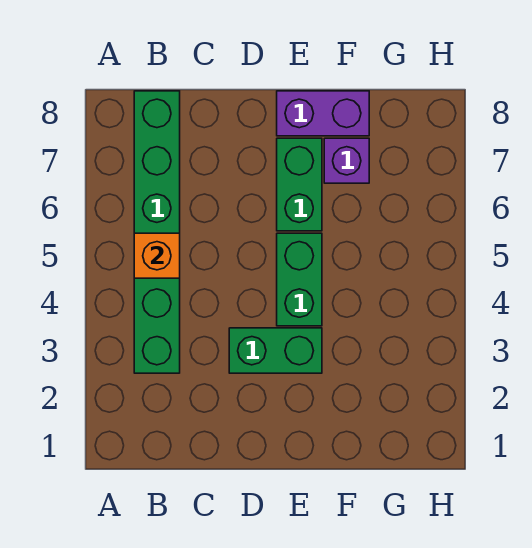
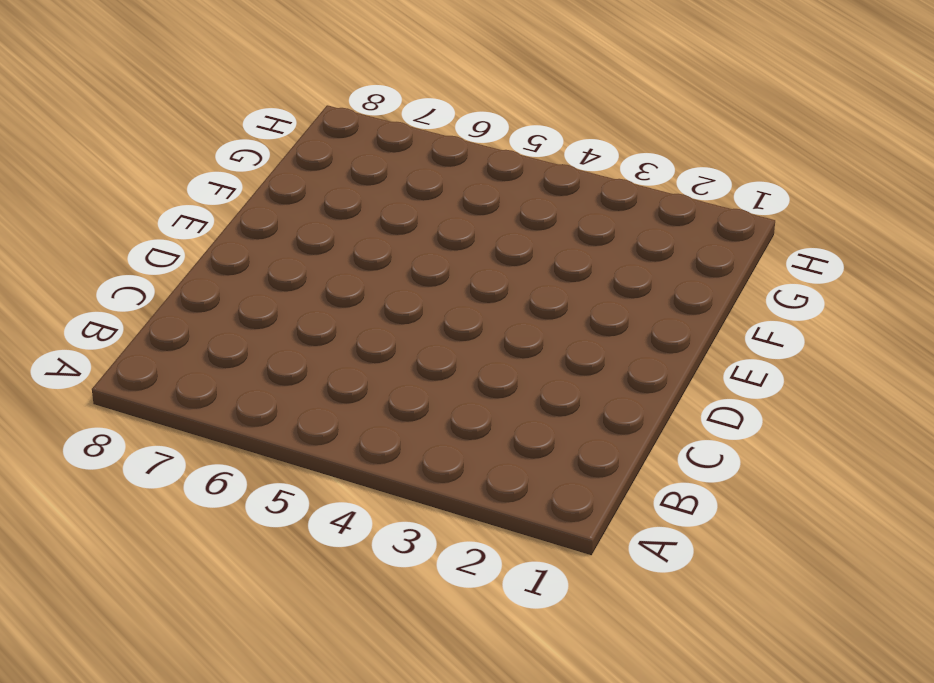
none -> green 1x6 brick [134,91,180,373]
none -> green 1x2 brick [229,328,322,373]

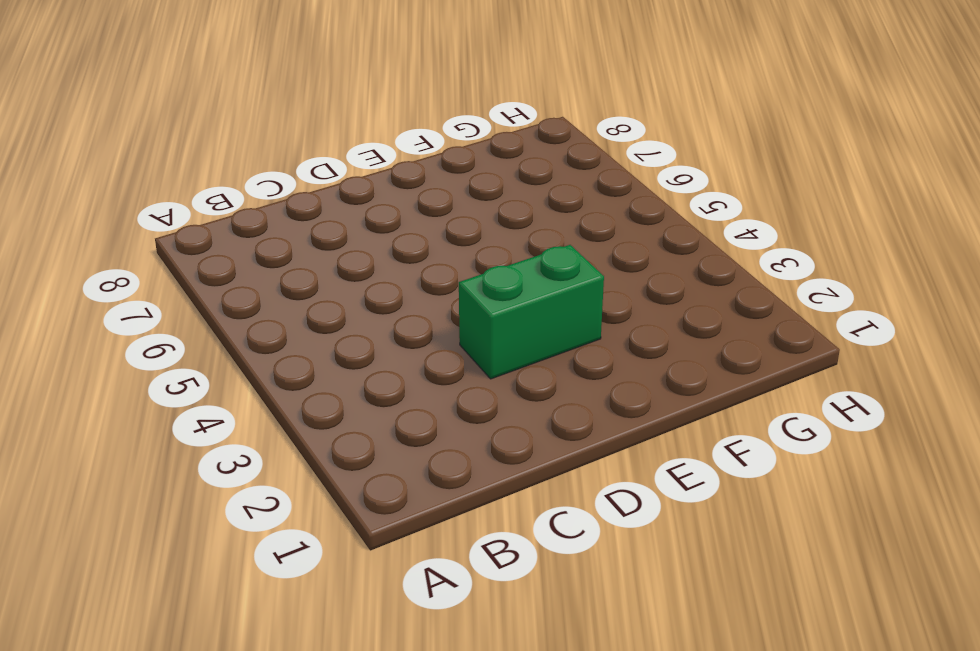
none -> green 1x6 brick [134,91,180,373]
none -> green 1x2 brick [277,233,322,326]

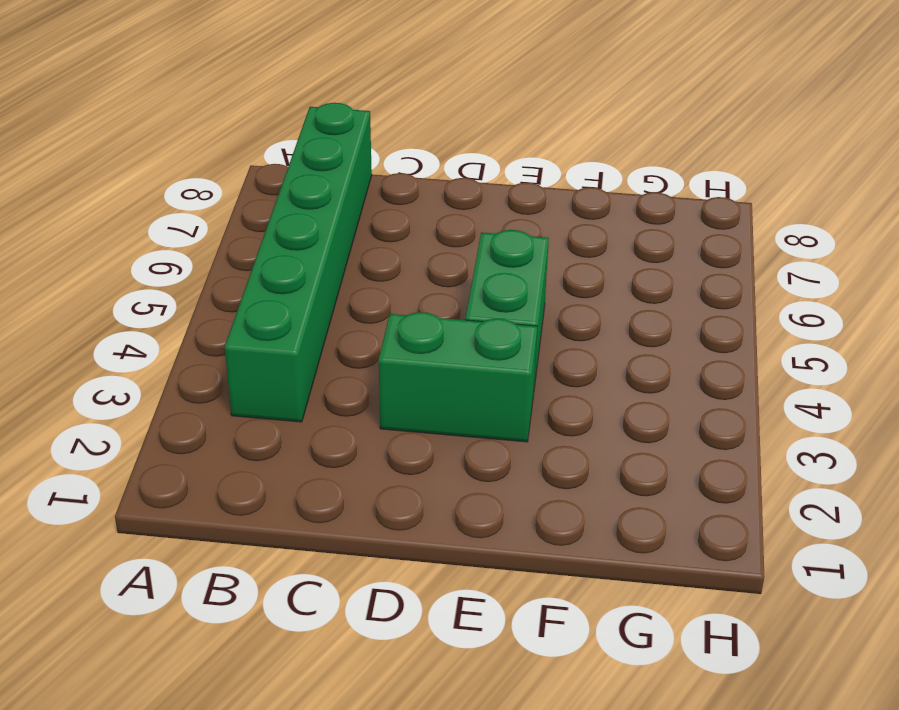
none -> green 1x2 brick [277,138,322,231]
none -> purple 1x2 brick [277,91,369,136]

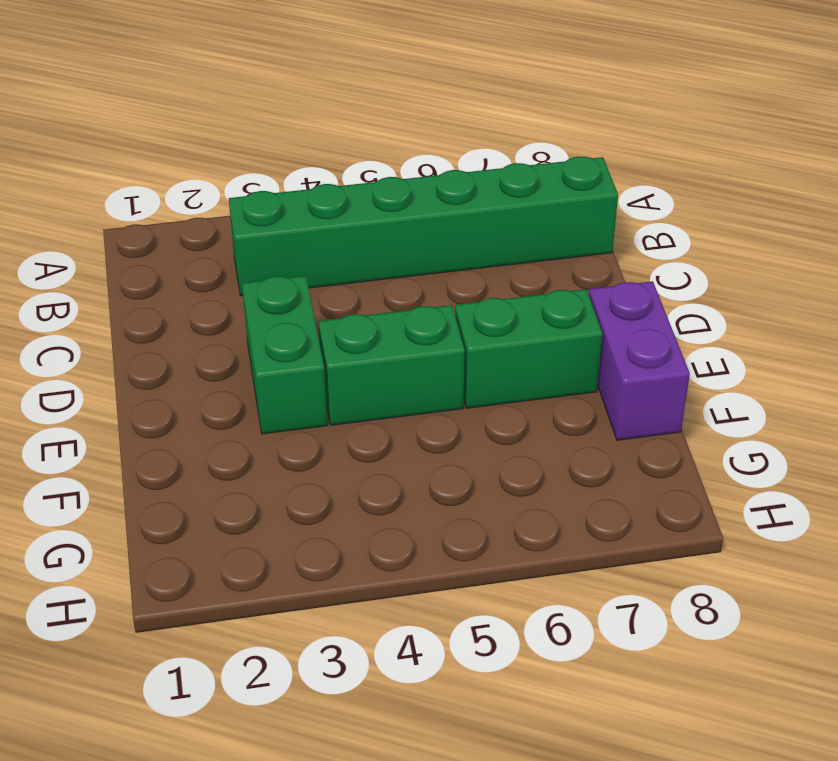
none -> purple 1x1 brick [324,138,369,183]
none -> orange 1x1 brick [134,233,180,278]

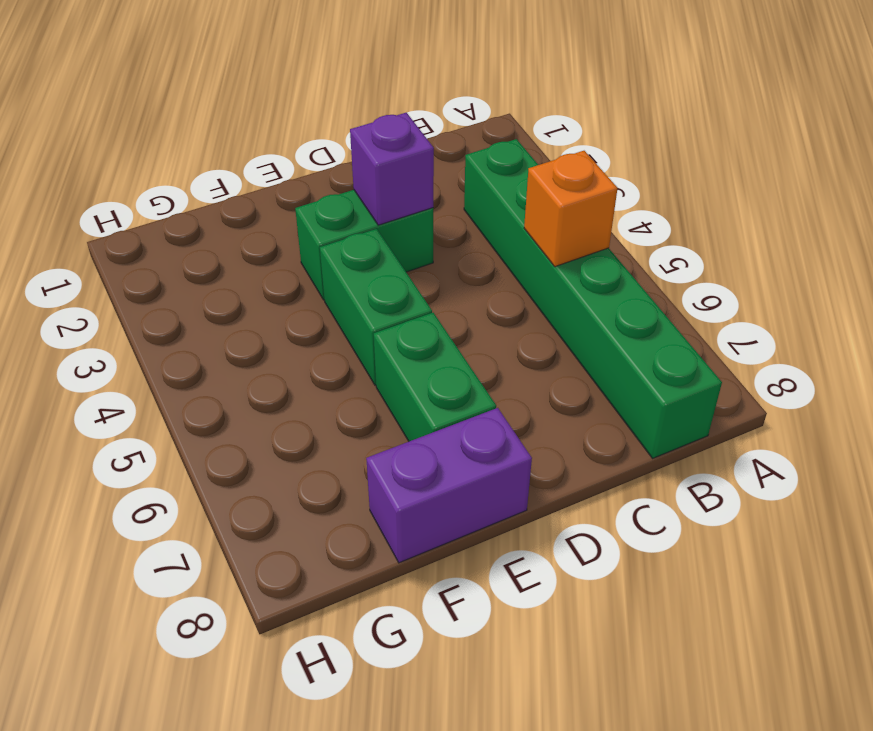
purple 1x1 brick [350,113,434,225] -> purple 1x1 brick moved to [324,138,369,183]

